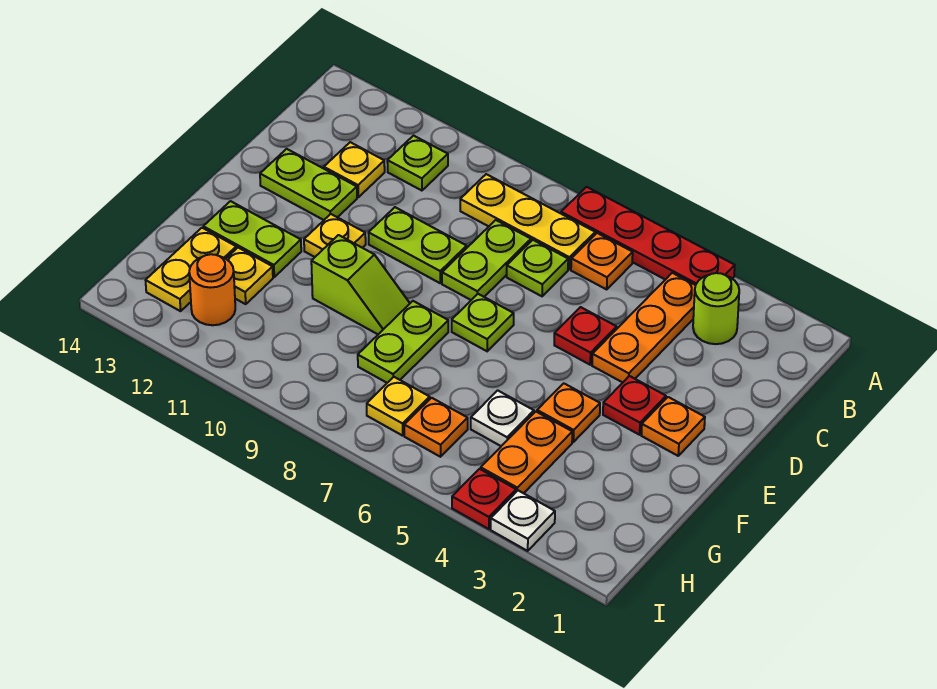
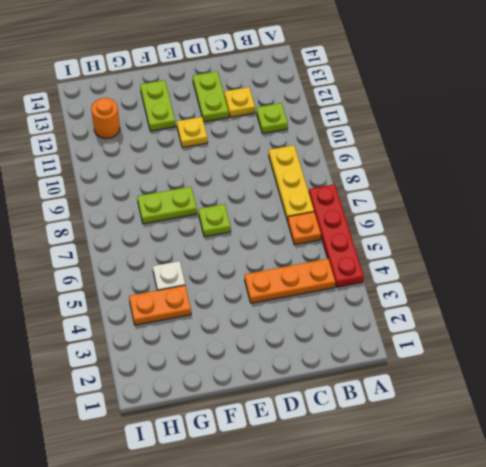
none -> lime 1x1 round brick [693,273,739,344]
none -> lime 1x1 plate [507,240,568,296]
none -> lime 1x2 plate [442,220,531,300]

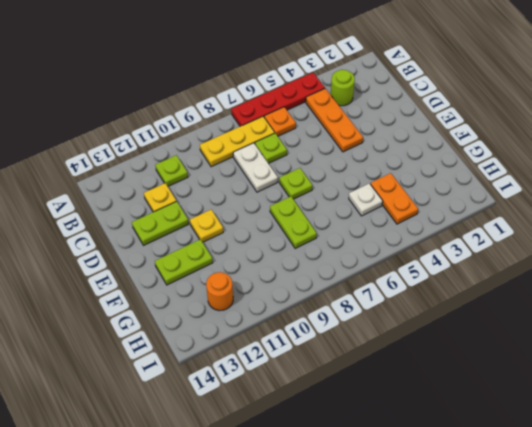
white 1x2 plate [233,143,278,192] -> lime 1x2 plate [442,220,531,300]
none -> red 1x1 plate [554,307,617,365]
none -> lime 1x2 plate [368,207,467,283]
none -> orange 1x1 plate [641,397,705,456]

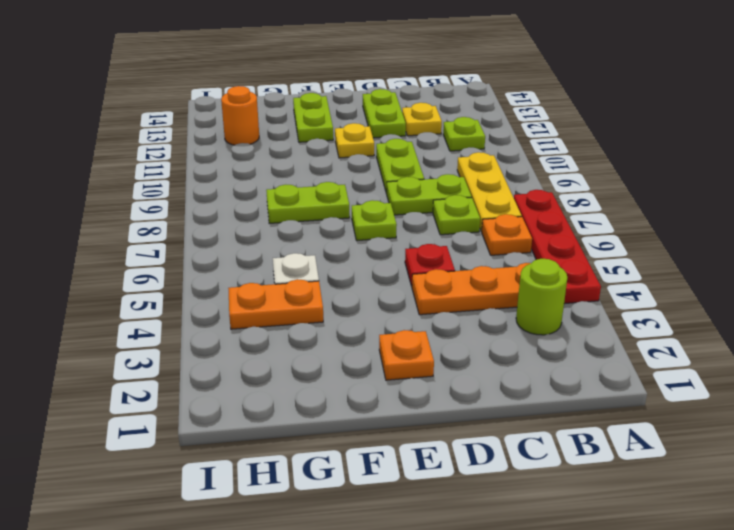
none -> red 1x1 plate [603,376,666,435]
none -> orange 1x1 plate [537,383,600,442]
none -> lime 1x2 slope [311,235,410,334]

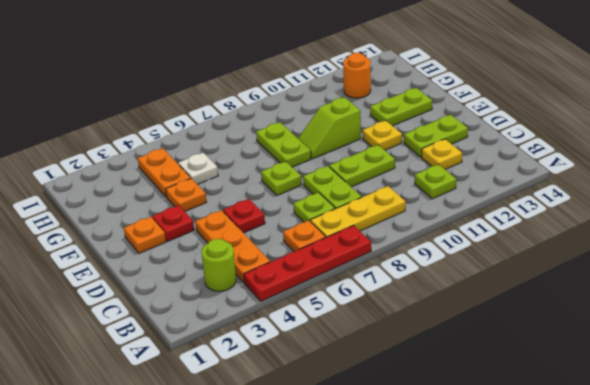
none -> yellow 1x1 plate [226,248,273,304]
none -> yellow 1x2 plate [146,228,236,311]
none -> orange 1x1 plate [404,398,468,457]

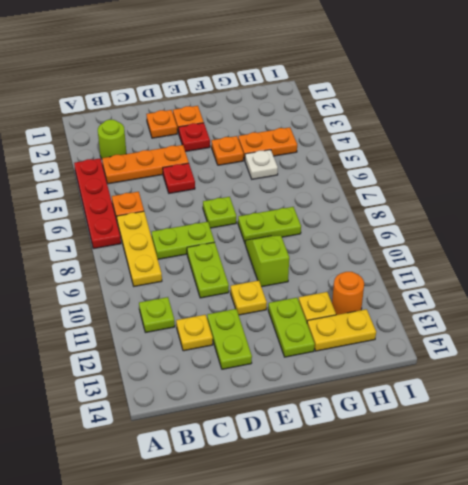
orange 1x1 plate [146,110,177,138] -> orange 1x1 plate moved to [404,398,468,457]
none -> lime 1x1 plate [507,240,568,296]
none -> yellow 1x1 plate [367,377,430,436]
none -> white 1x1 plate [491,491,555,551]

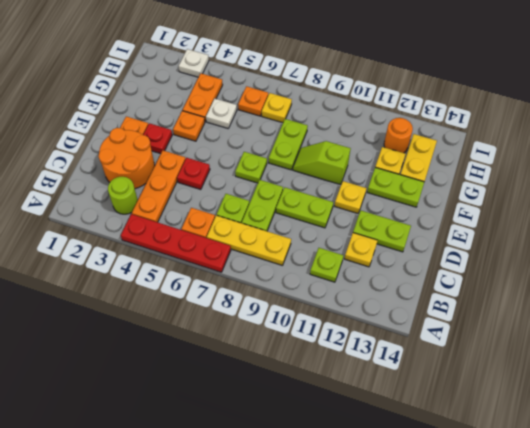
orange 2x2 round brick [98,128,155,189] -> none
none -> red 1x1 plate [452,469,516,529]

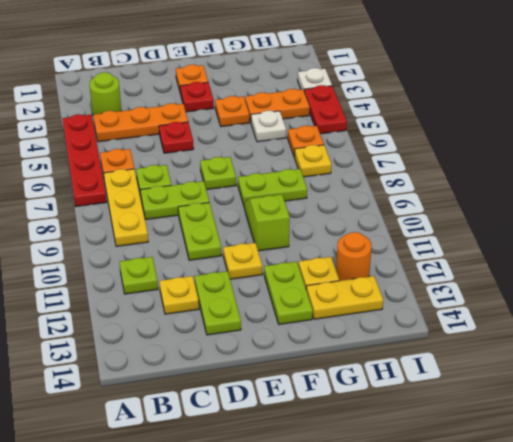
red 1x2 plate [304,85,347,134] -> red 1x1 plate [452,469,516,529]

